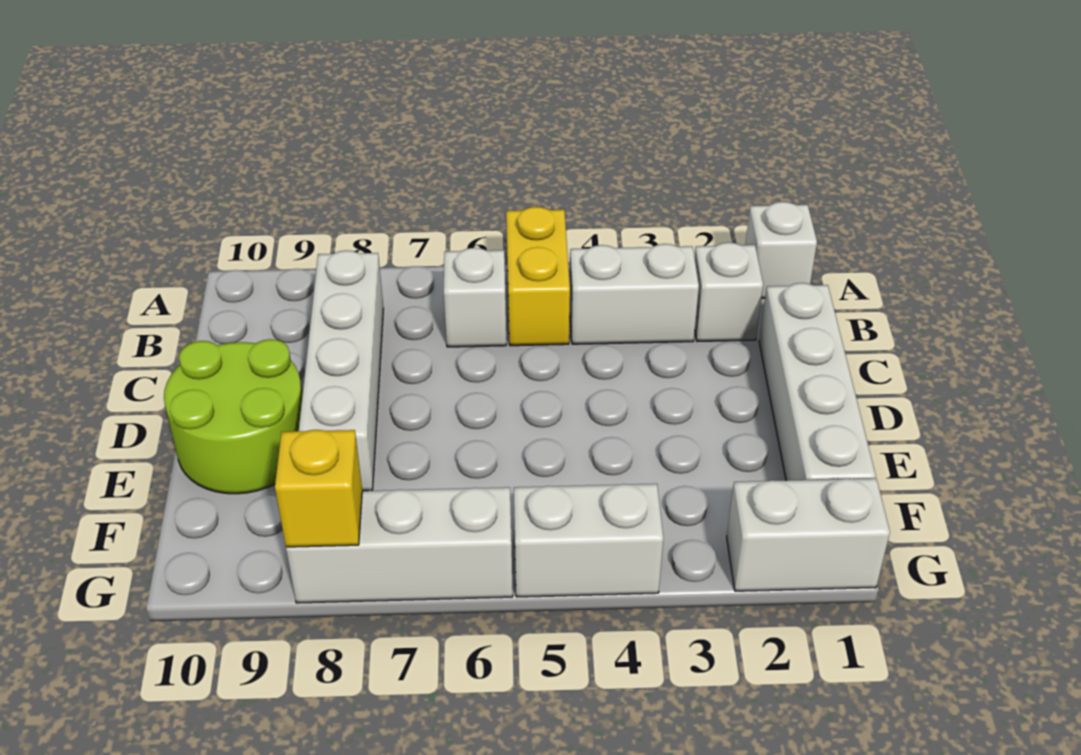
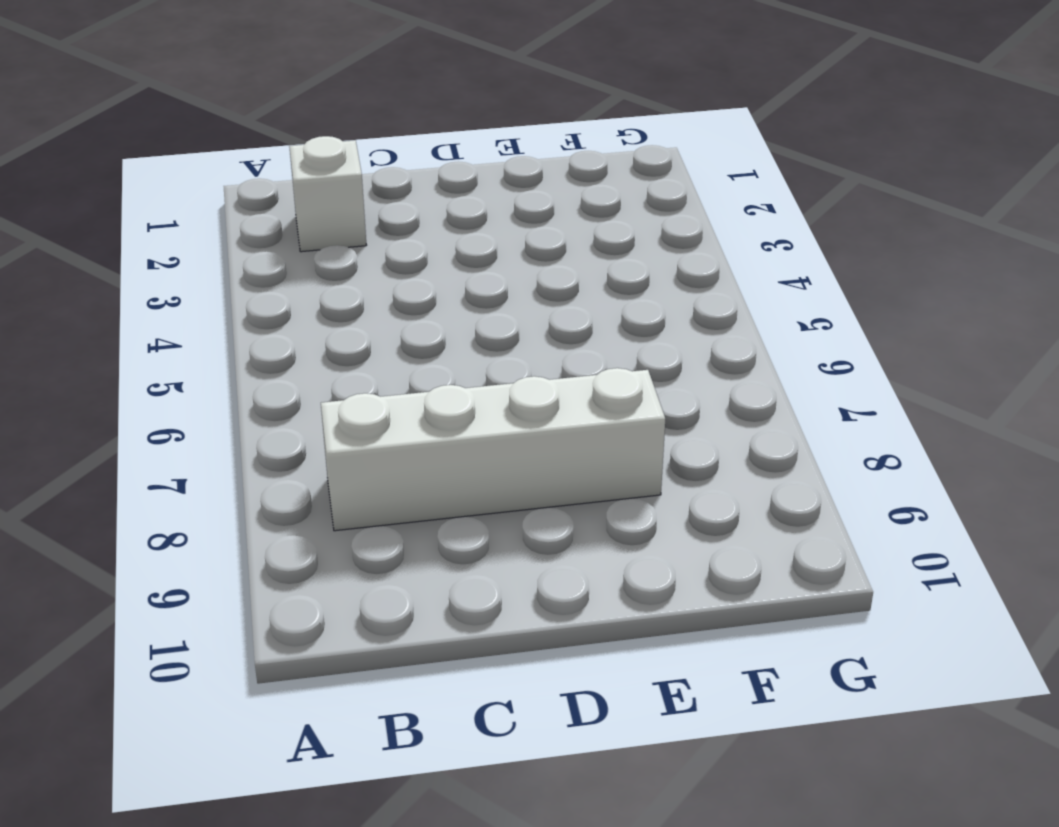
none -> white 1x1 brick [745,202,817,298]
none -> yellow 1x2 brick [506,207,570,346]
none -> white 1x2 brick [570,244,699,344]

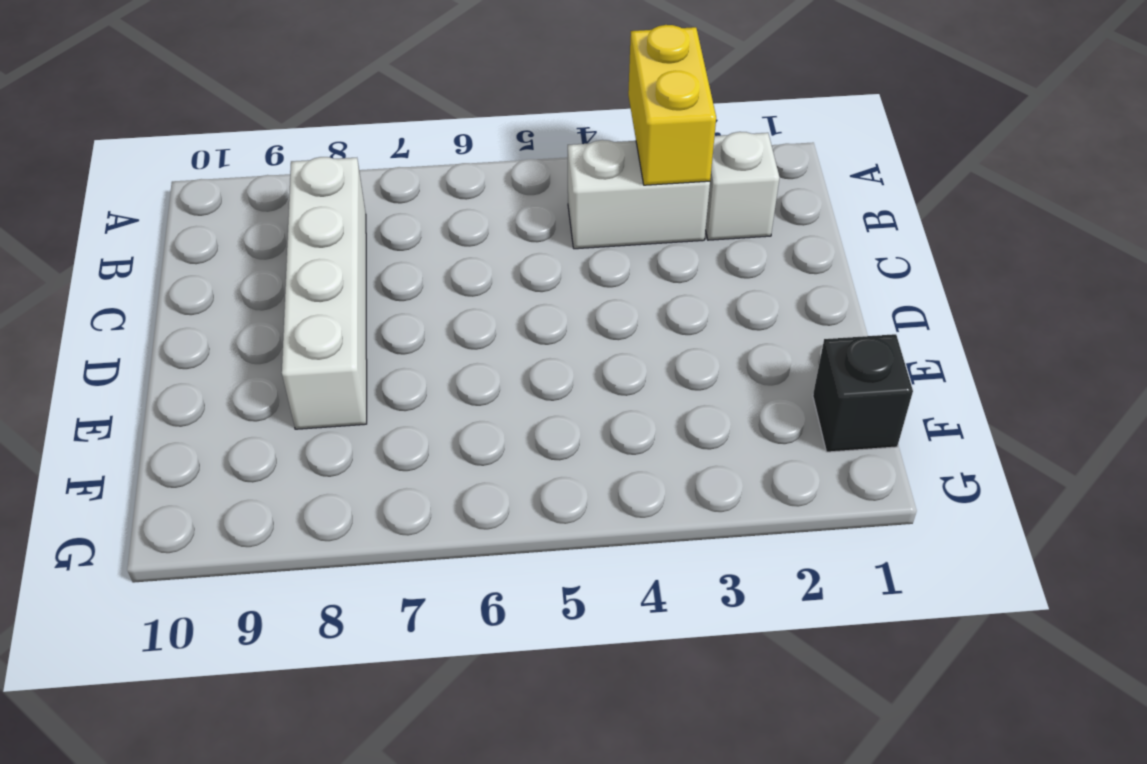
yellow 1x2 brick [628,25,716,185] -> yellow 1x2 brick moved to [506,207,570,346]
black 1x1 brick [813,334,913,452] -> white 1x4 brick [759,283,876,481]
none -> white 1x1 brick [745,202,817,298]
none -> white 1x1 brick [444,248,506,347]
none -> lime 2x2 round brick [164,339,303,494]

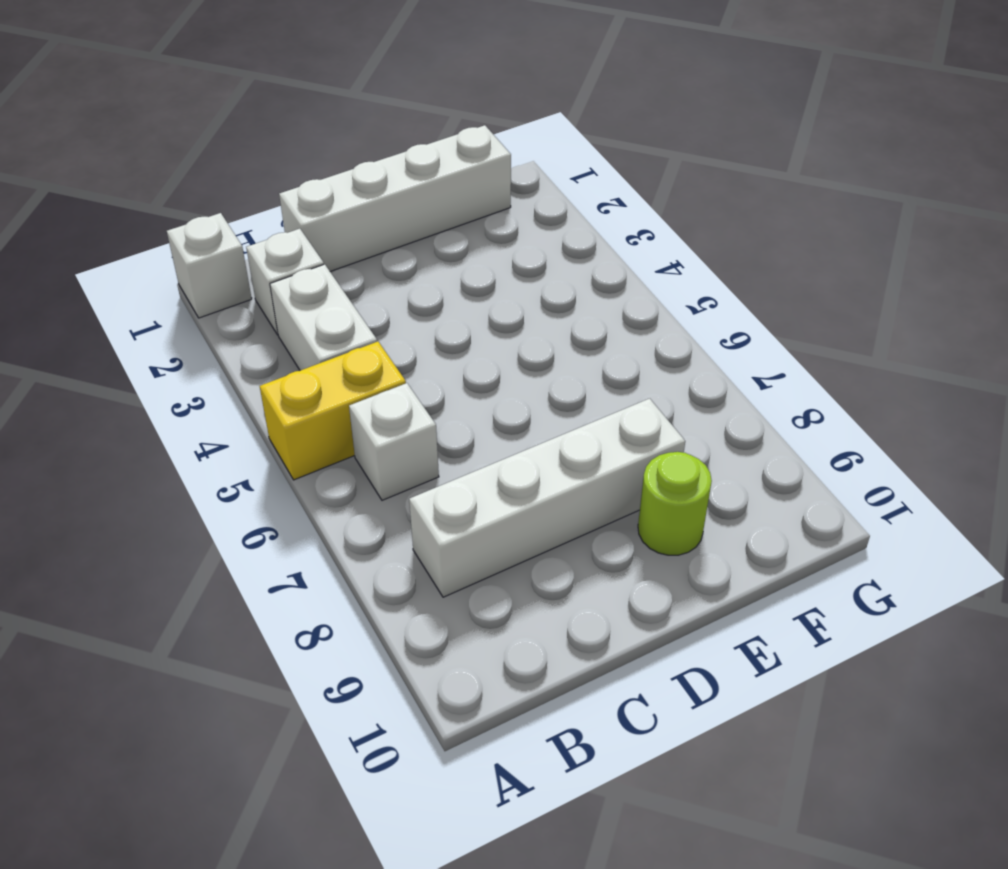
lime 1x1 round brick [638,452,712,555] -> lime 2x2 round brick [164,339,303,494]
none -> white 1x2 brick [727,478,890,591]
none -> white 1x2 brick [514,484,663,597]
none -> white 1x3 brick [286,487,513,603]

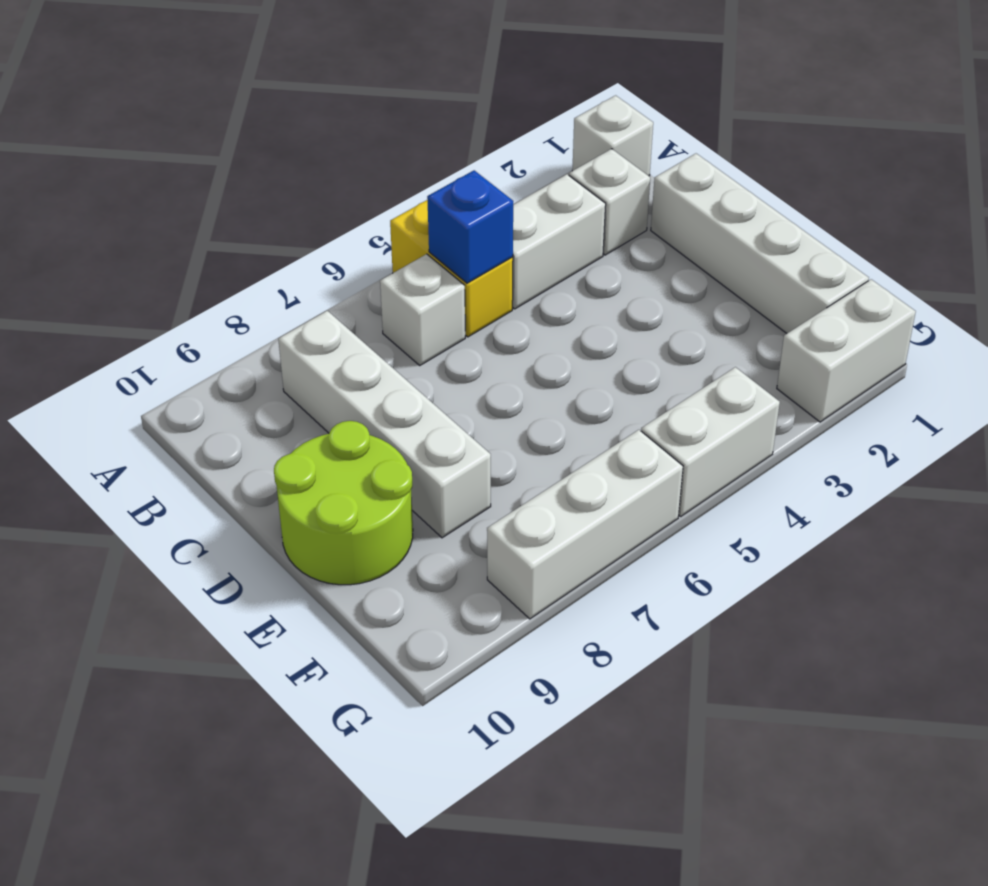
blue 1x1 brick [427,170,513,283] -> none
none -> yellow 1x1 brick [275,430,362,547]

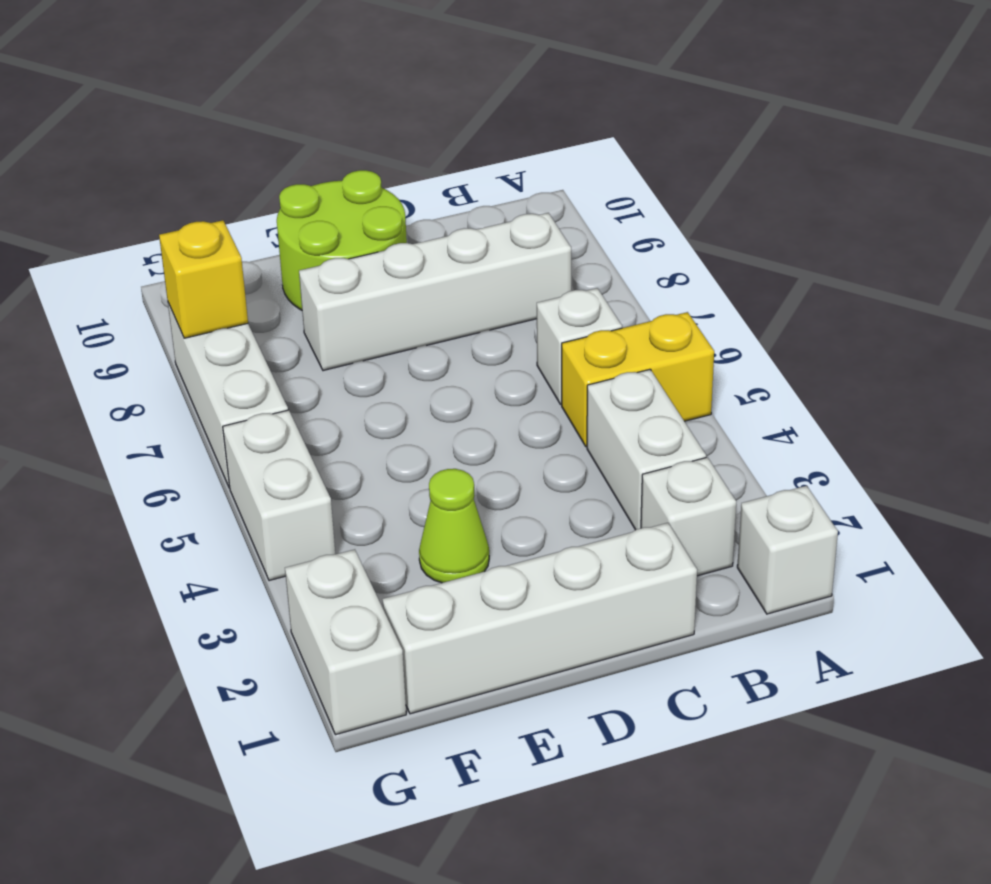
lime 1x1 cone [419,469,489,583] -> none

